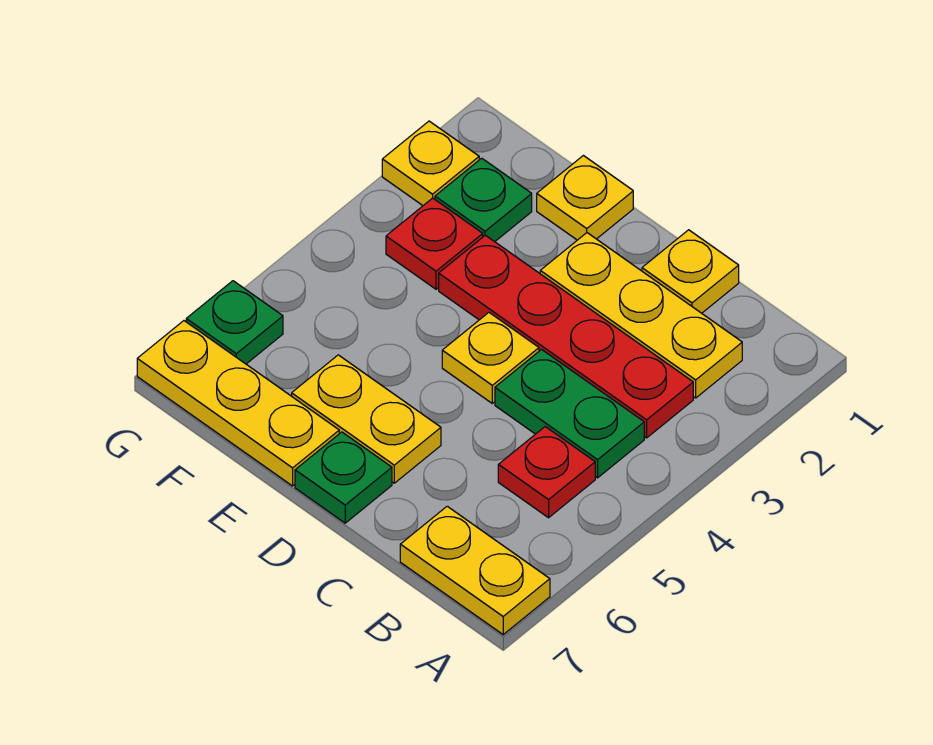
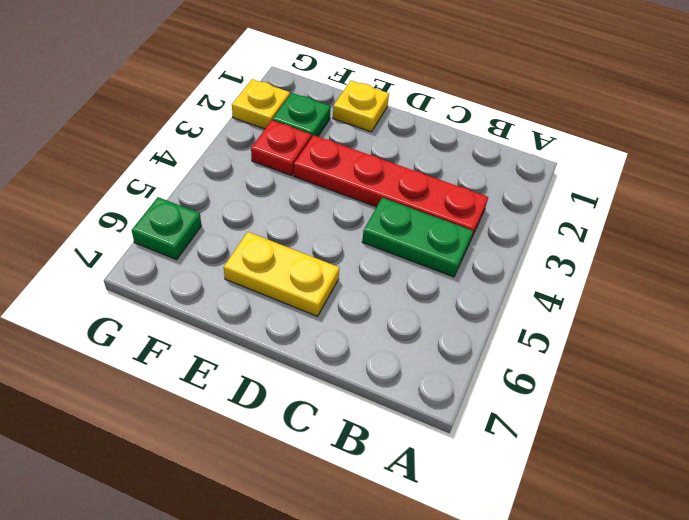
none -> yellow 1x2 plate [400,506,550,635]
none -> yellow 1x3 plate [540,233,742,398]
none -> red 1x1 plate [498,427,595,518]

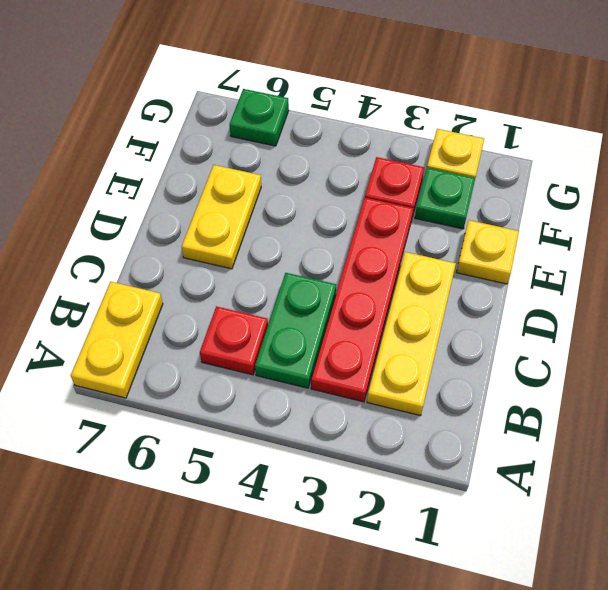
none -> yellow 1x1 plate [642,230,739,313]
none -> yellow 1x1 plate [442,313,539,403]
none -> green 1x1 plate [295,432,392,523]

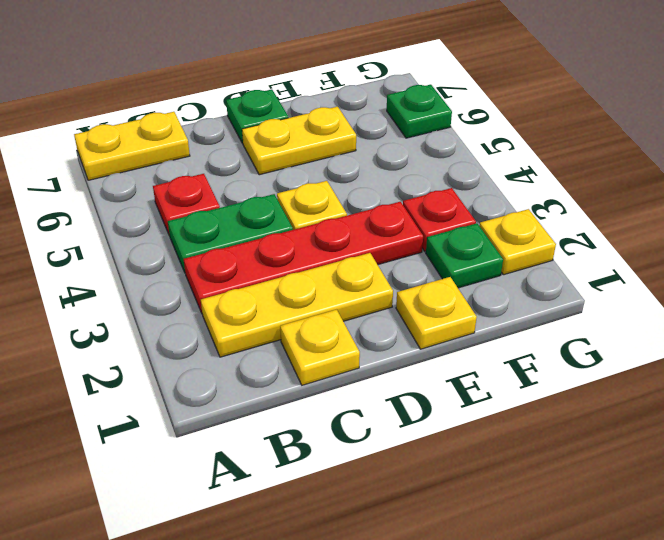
none -> yellow 1x3 plate [137,321,339,486]

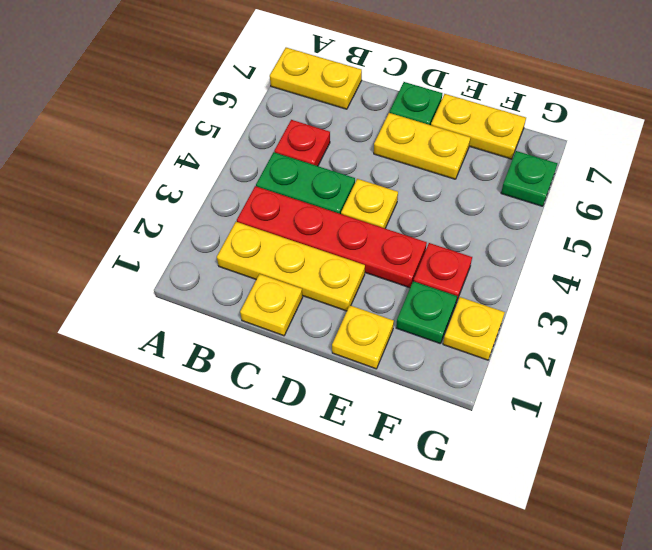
yellow 1x2 plate [431,94,526,159] -> yellow 1x3 plate [137,321,339,486]

